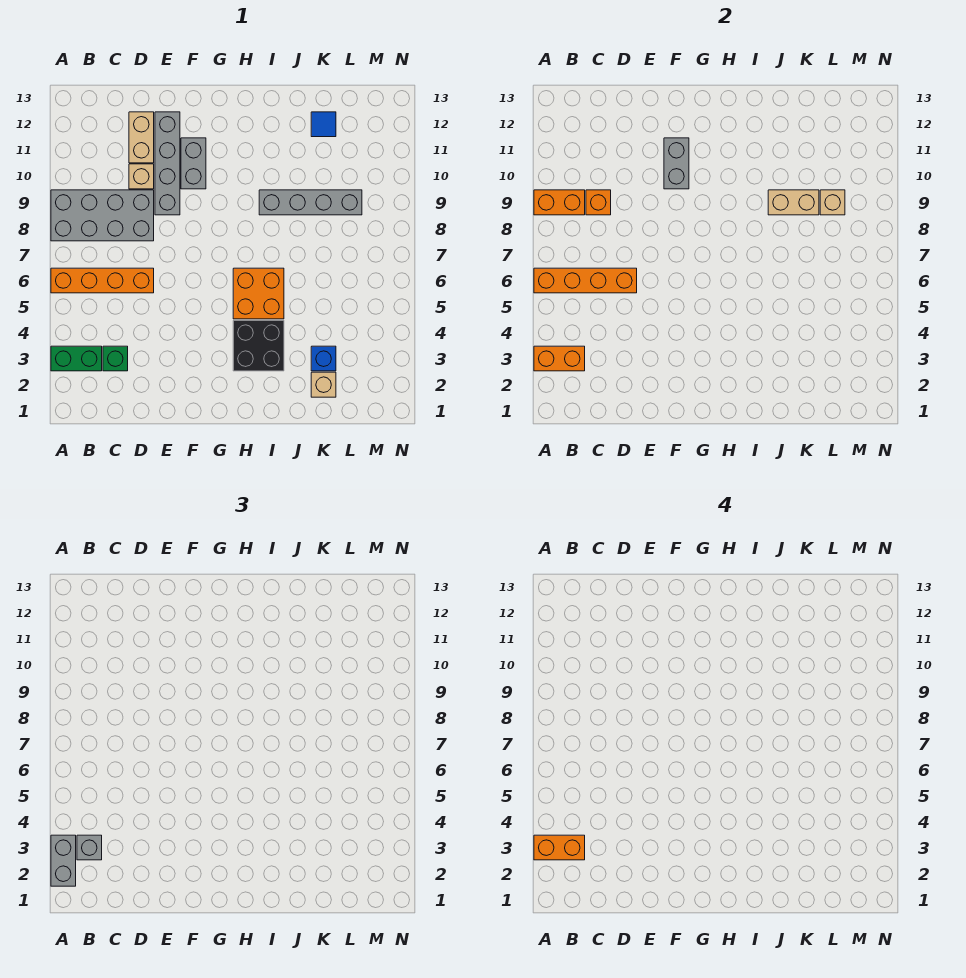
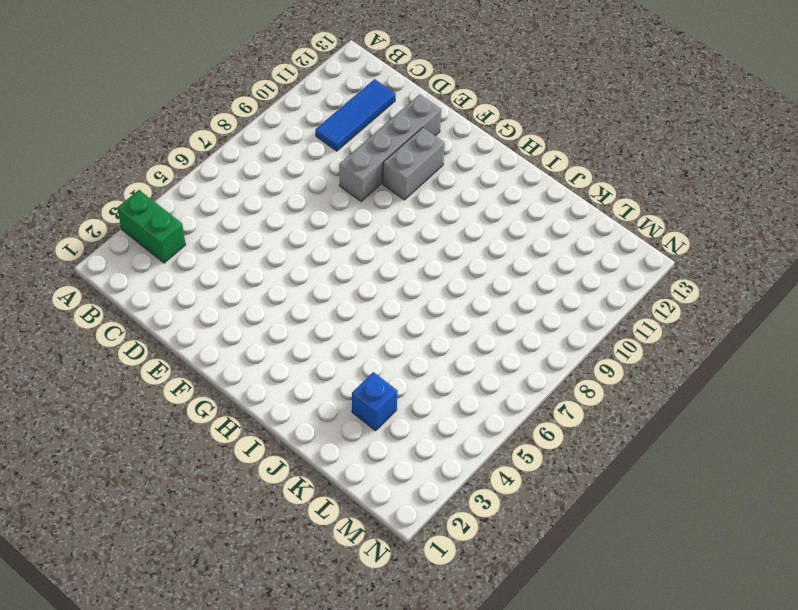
blue 1x3 tile [316,79,396,151] -> none
none -> orange 1x4 brick [51,268,154,293]
none -> grey 2x4 brick [51,190,154,241]
none -> green 1x1 brick [103,346,128,371]

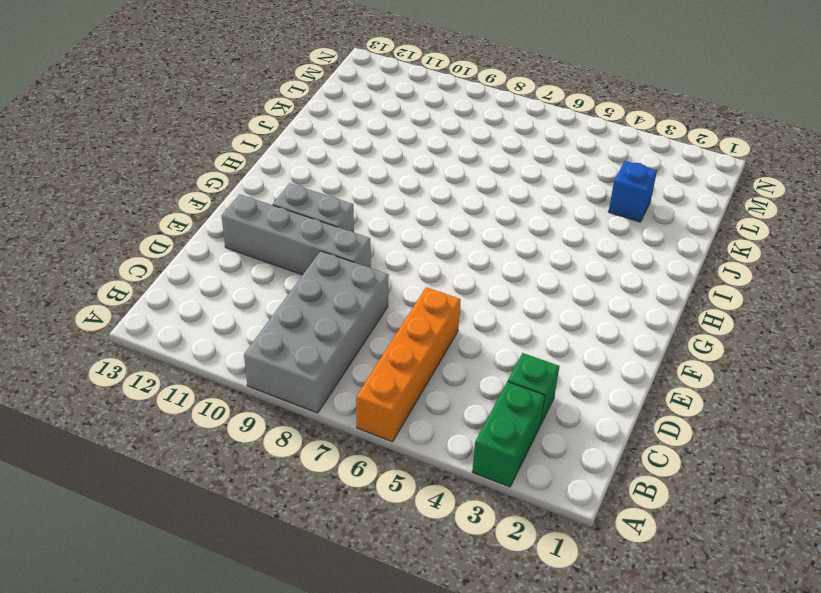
none -> tan 1x1 brick [129,164,154,189]
none -> tan 1x2 brick [129,112,154,163]
none -> black 2x2 brick [233,320,284,371]

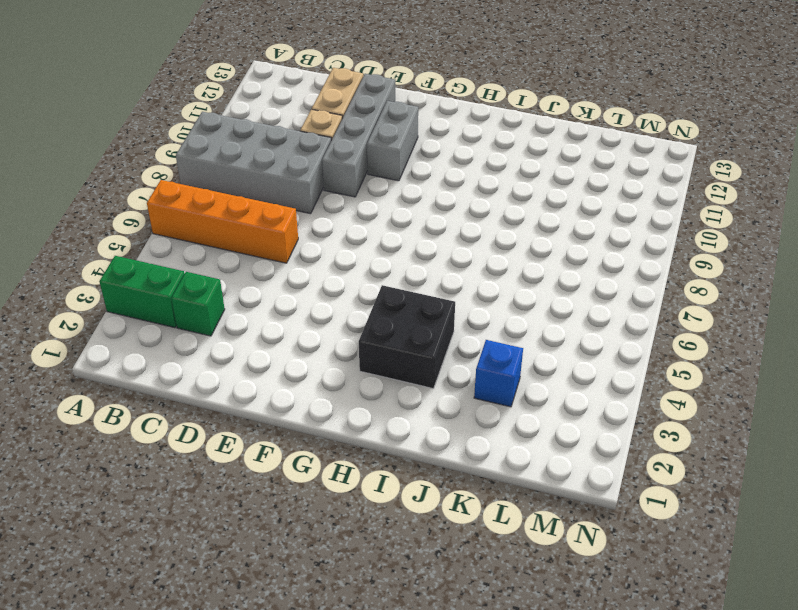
none -> orange 2x2 brick [233,268,284,319]
none -> grey 1x4 brick [259,190,362,215]
none -> tan 1x1 brick [311,372,336,397]

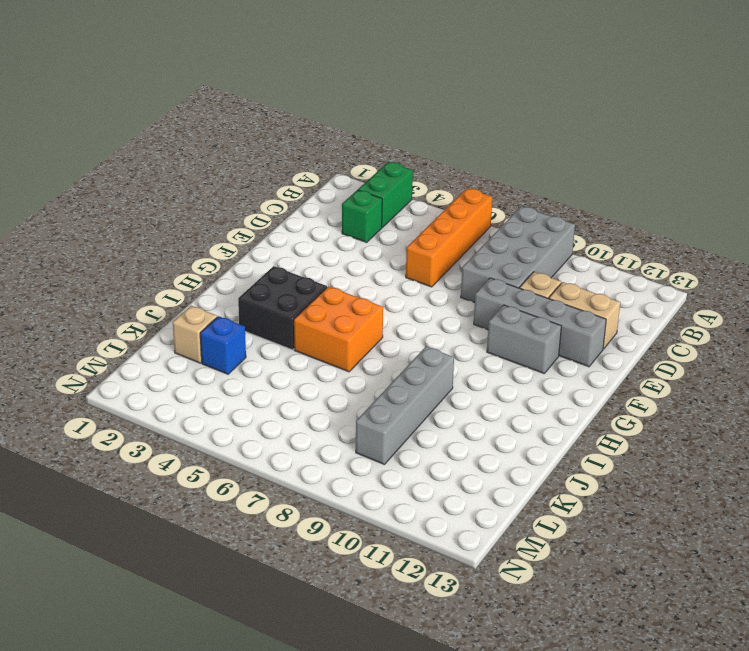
none -> blue 1x1 tile [311,112,336,137]
none -> orange 1x2 brick [534,346,585,371]
none -> orange 1x4 brick [534,268,637,293]

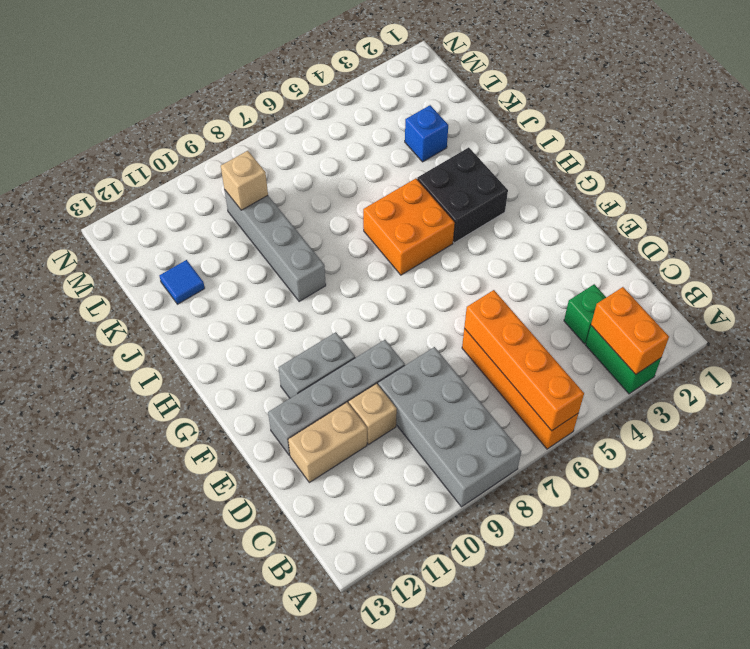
none -> tan 1x1 brick [311,372,336,397]
none -> orange 1x2 brick [534,190,585,215]
none -> orange 1x1 brick [586,190,611,215]

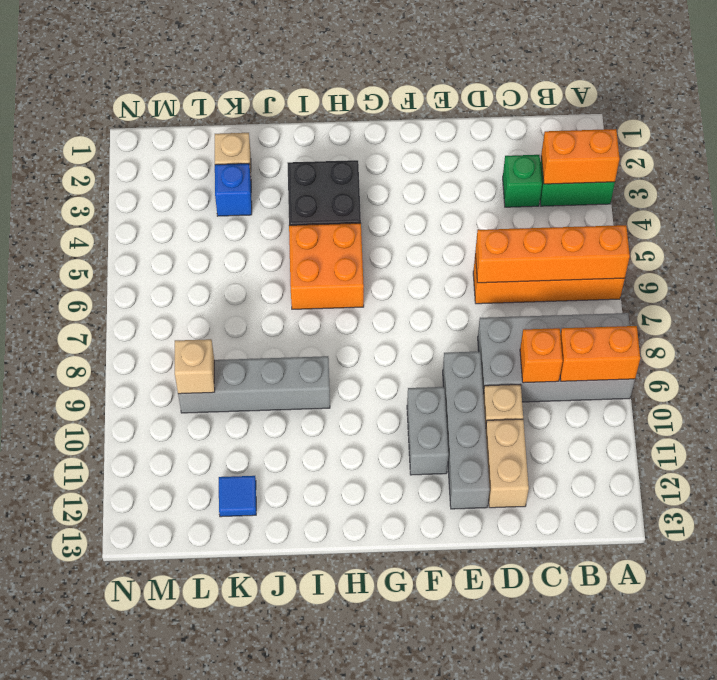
none -> grey 1x2 brick [664,138,689,189]
none -> tan 1x2 brick [768,190,819,215]
none -> grey 1x2 brick [51,835,76,886]

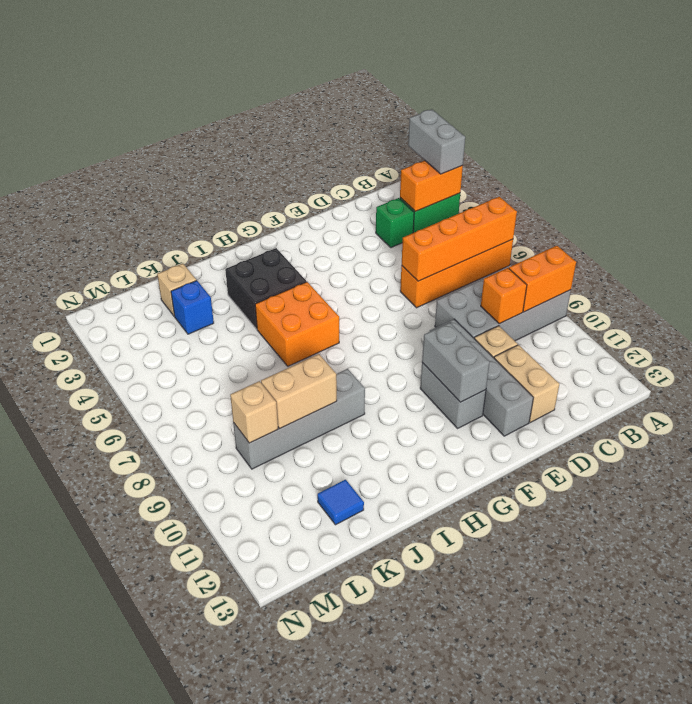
none -> grey 1x1 brick [77,835,102,860]
none -> orange 1x2 brick [534,835,585,860]

